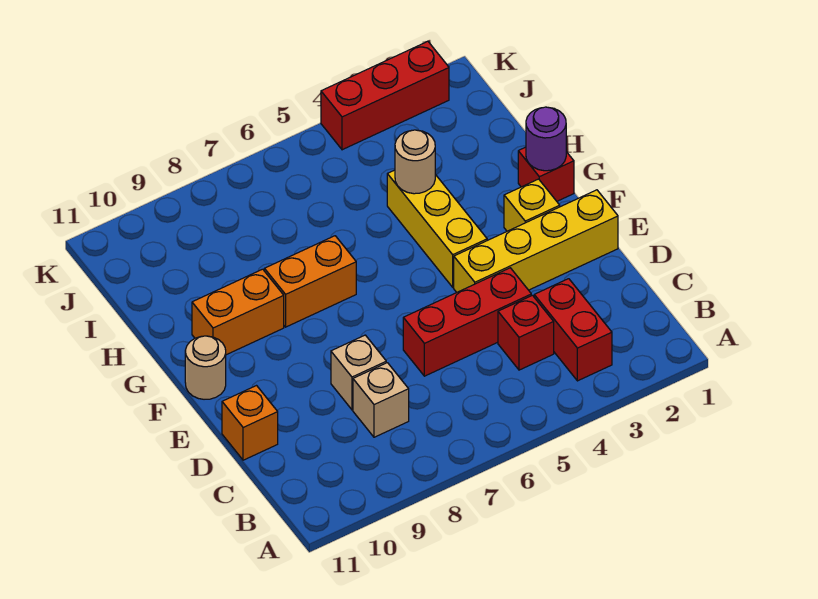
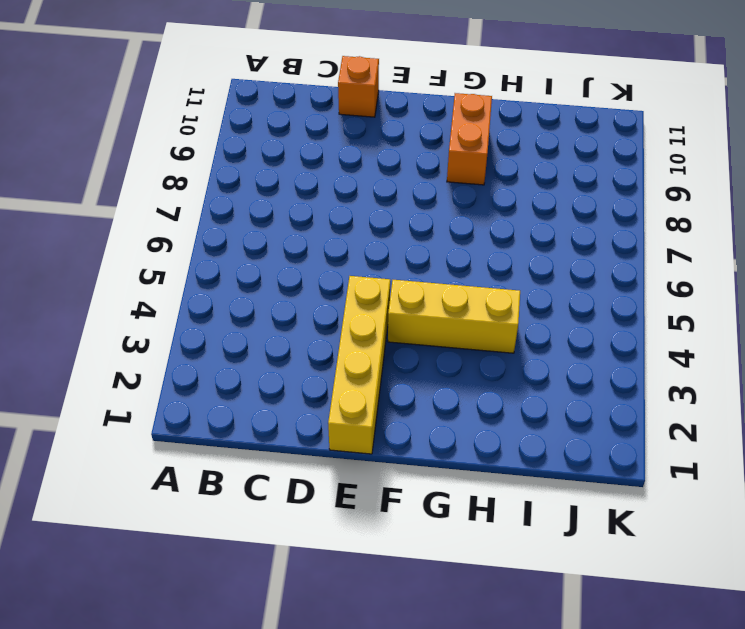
none -> red 1x2 brick [534,279,612,381]
none -> red 1x1 brick [498,295,554,370]
none -> tan 1x1 brick [353,363,409,437]

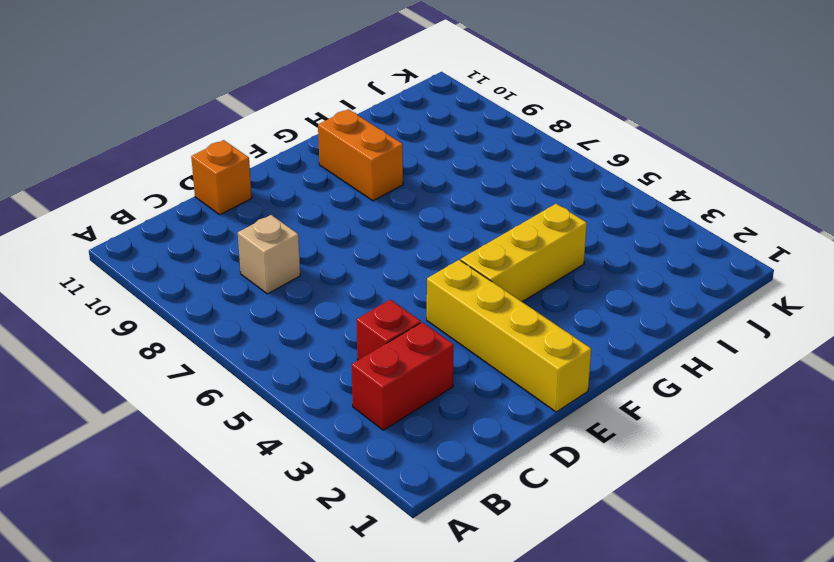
none -> red 1x3 brick [403,268,531,376]
none -> tan 1x1 brick [331,335,386,410]
none -> yellow 1x1 brick [504,179,560,231]

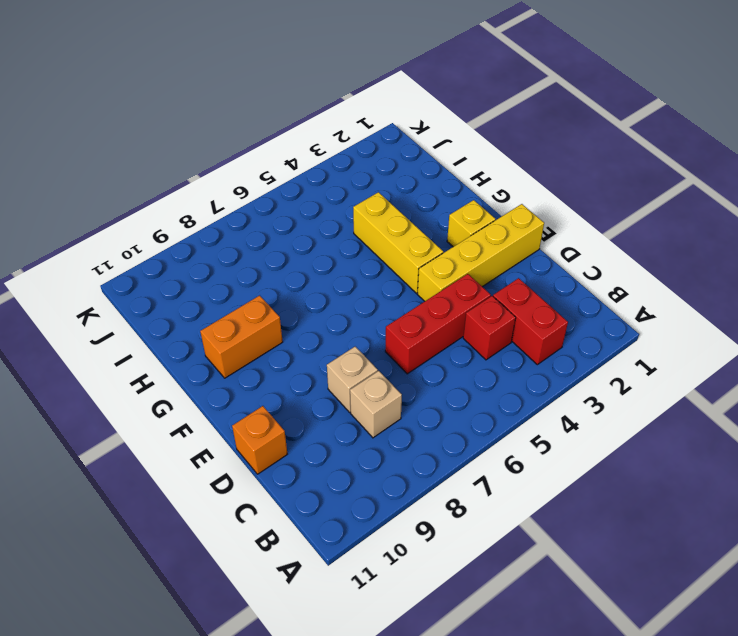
none -> tan 1x1 round brick [185,336,226,399]
none -> red 1x1 brick [518,147,574,201]
none -> orange 1x2 brick [264,236,356,327]

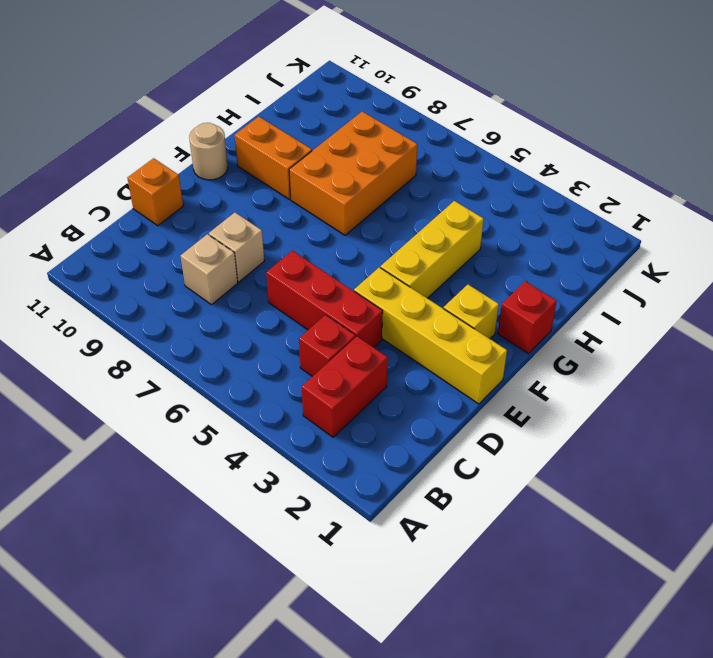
orange 2x3 brick [289,111,417,235] -> orange 1x2 brick [264,236,356,327]
none -> red 1x3 brick [321,41,449,150]
none -> purple 1x1 round brick [526,107,566,171]
none -> tan 1x1 round brick [395,130,435,194]

